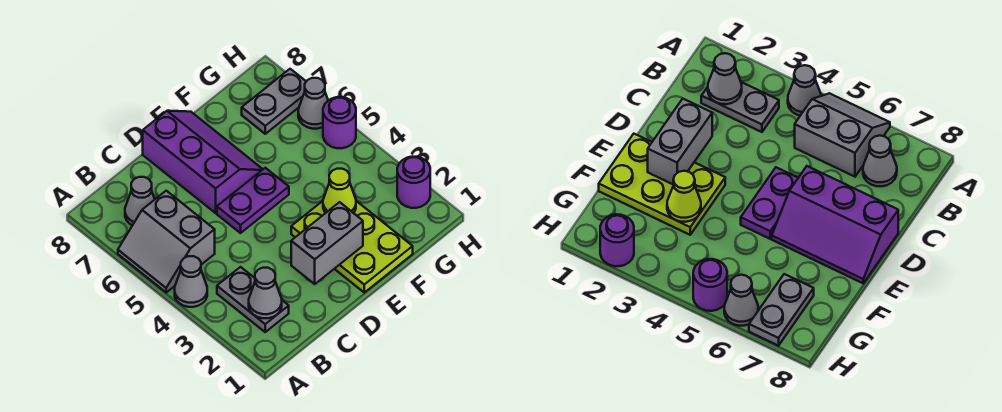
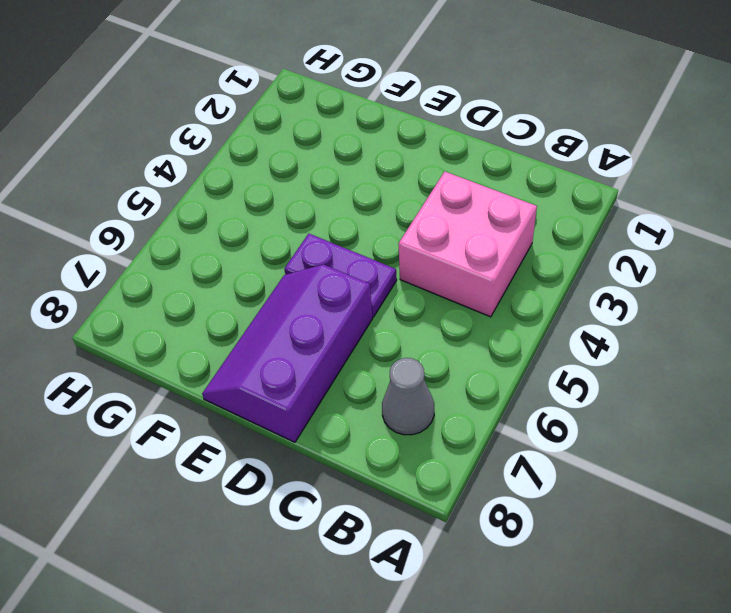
pink 2x2 brick [398,171,537,317] -> grey 1x2 plate [217,267,289,332]
none -> grey 1x1 cone [175,256,207,307]
none -> grey 2x2 slope [118,191,215,292]
none -> lime 2x3 plate [291,201,413,292]

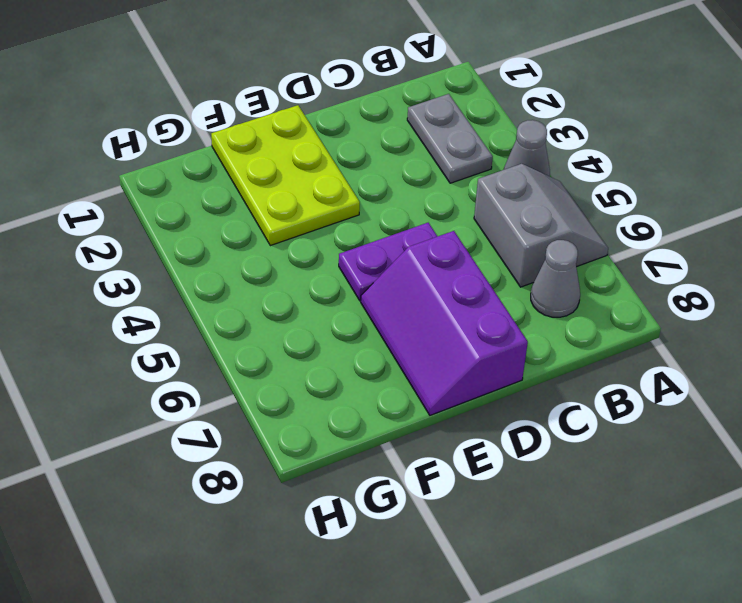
none -> grey 1x2 plate [242,69,306,134]
none -> purple 1x1 round brick [397,157,430,208]
none -> purple 1x1 round brick [323,97,356,148]

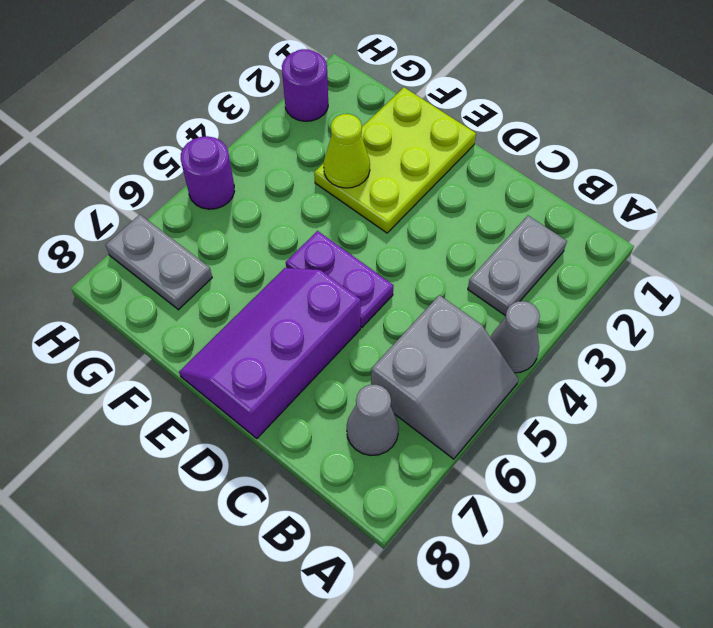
none -> grey 1x1 cone [298,78,328,129]
none -> grey 1x1 cone [249,268,282,318]
none -> grey 1x2 brick [291,202,363,284]

